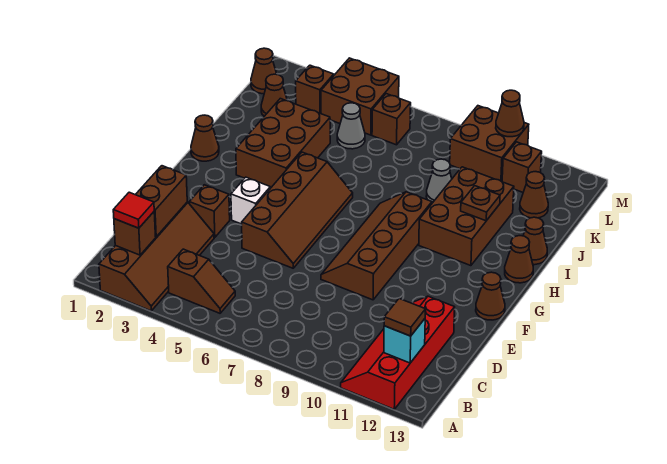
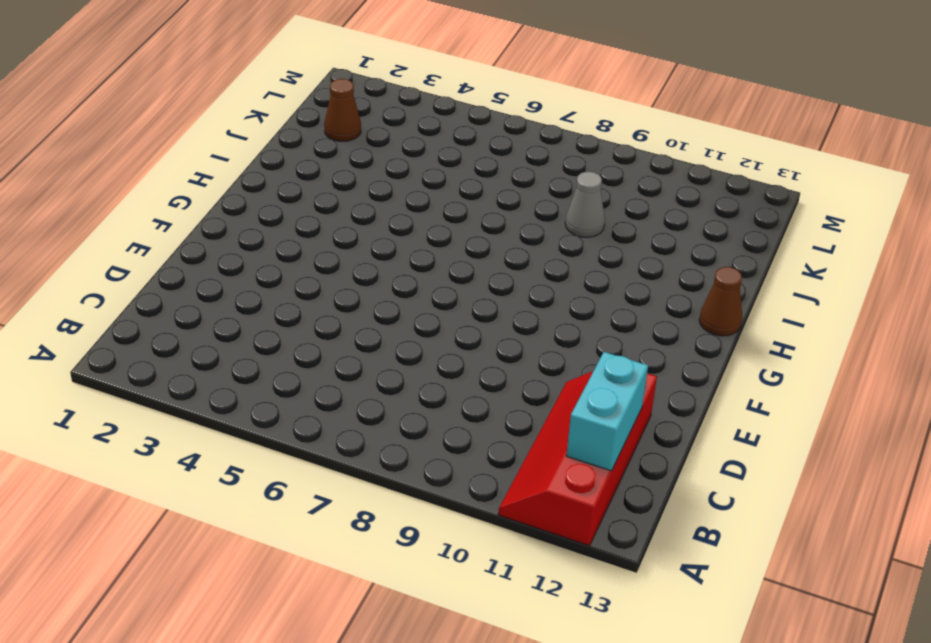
cyan 1x2 brick [566,352,648,471] -> cyan 1x1 brick [384,319,425,363]
none -> brown 2x4 slope [99,202,214,311]
none -> brown 1x2 slope [168,249,235,313]
none -> brown 1x1 brick [189,185,230,238]
none -> brown 2x4 slope [242,152,353,268]

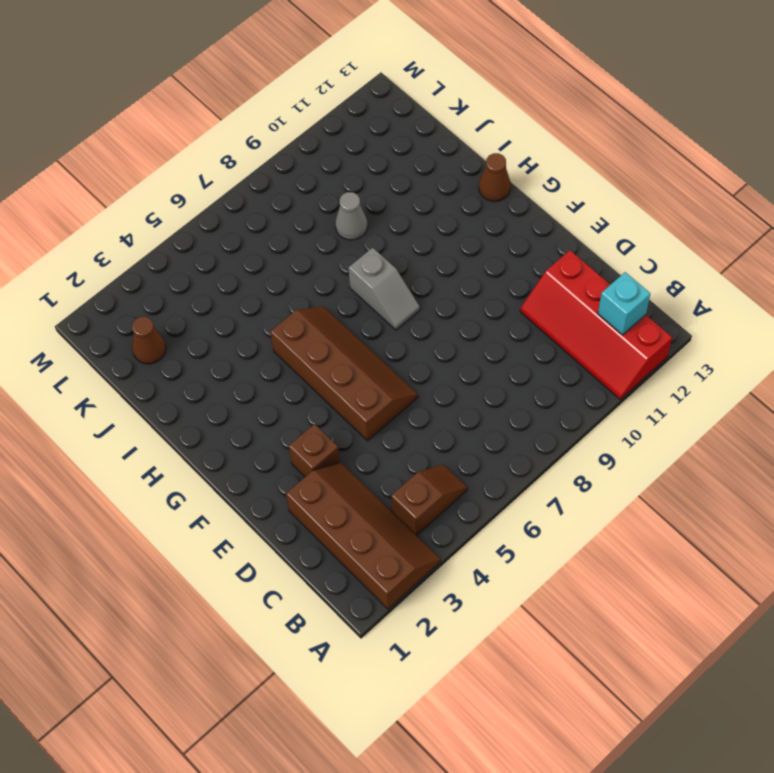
grey 1x2 slope [349,248,420,330] -> brown 2x4 slope [321,192,432,300]
none -> white 1x1 brick [231,177,270,224]
none -> brown 1x1 cone [476,272,505,320]
none -> brown 1x1 cone [191,115,219,161]
none -> brown 2x3 brick [236,99,330,188]

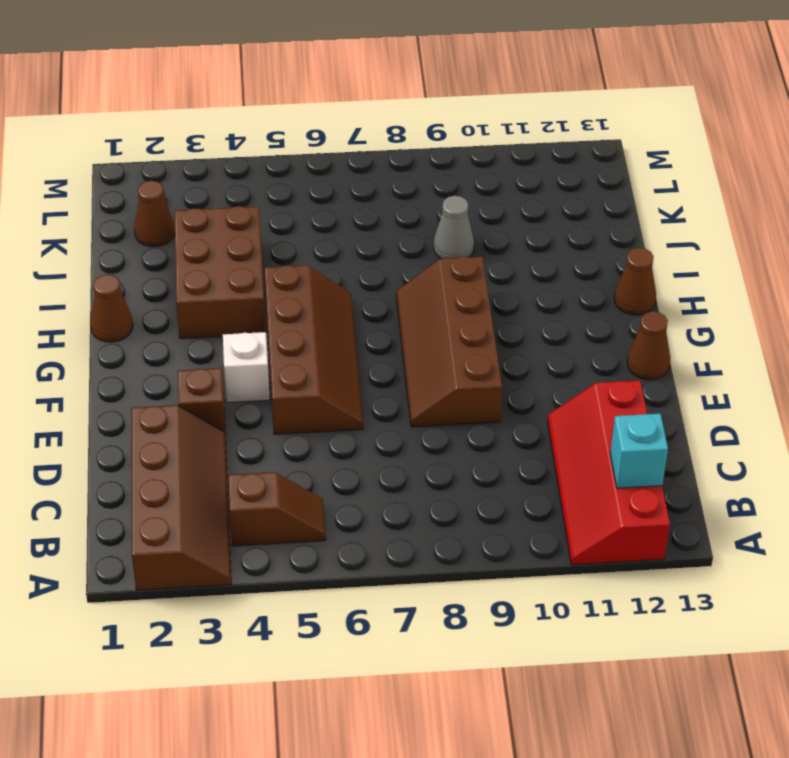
none -> brown 2x3 brick [419,167,514,266]
none -> brown 1x1 cone [523,217,547,265]
none -> grey 1x1 cone [337,103,365,149]
none -> brown 1x1 cone [520,172,548,218]

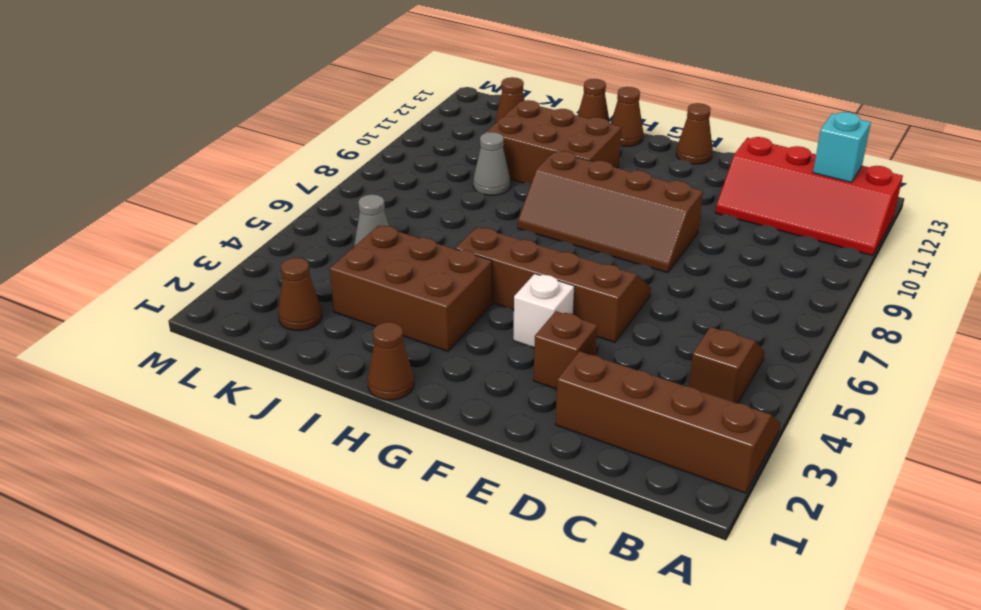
none -> brown 1x1 cone [251,48,277,94]
none -> brown 1x1 brick [296,65,334,114]
none -> brown 2x2 brick [321,58,399,135]
none -> brown 1x1 brick [372,94,411,145]

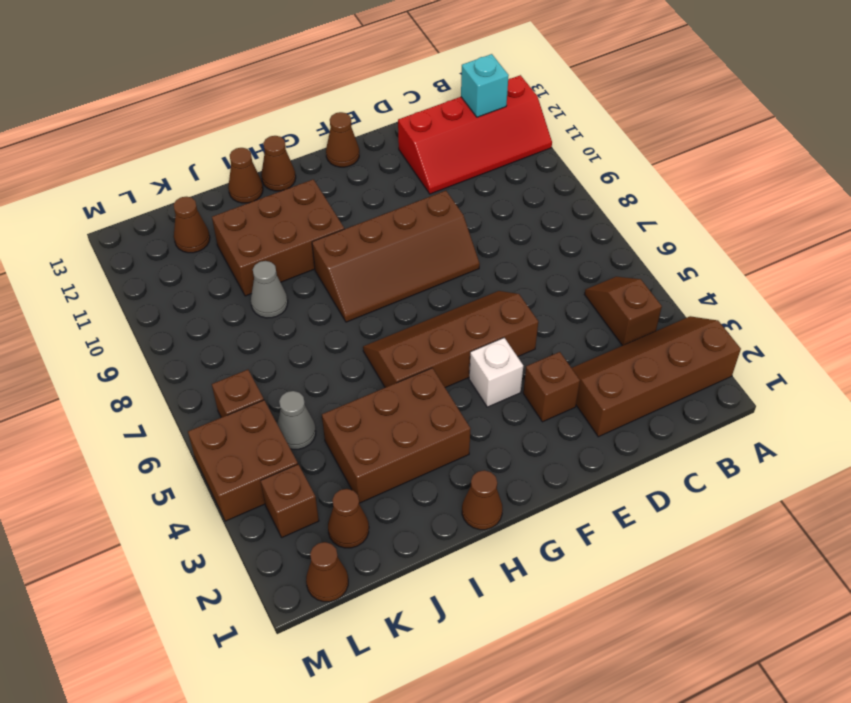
none -> brown 2x2 brick [450,106,529,182]
none -> brown 1x1 brick [502,142,542,192]
none -> brown 1x1 brick [114,212,156,255]
none -> brown 1x2 brick [135,166,187,237]

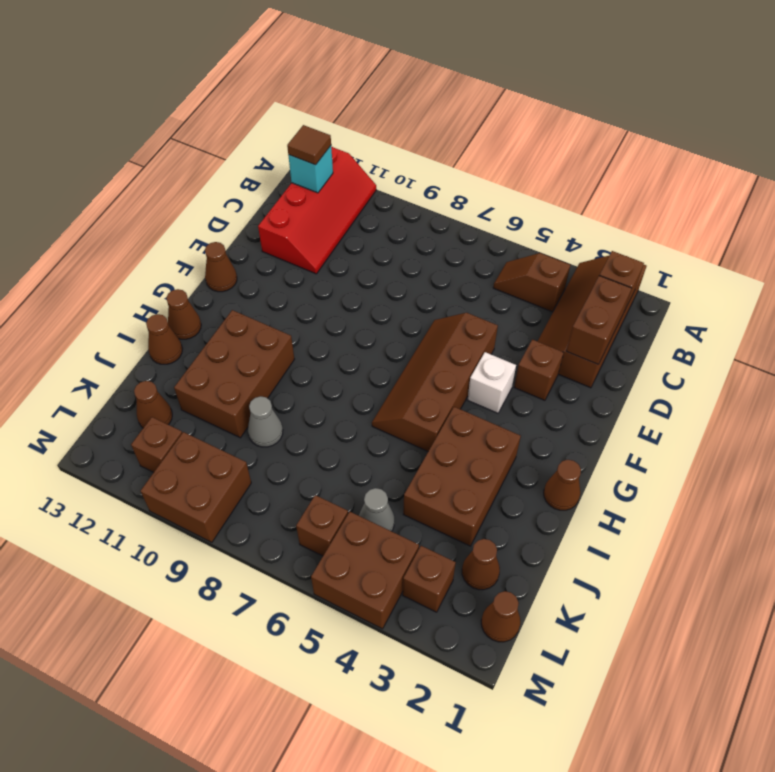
none -> brown 2x4 slope [321,192,432,300]
none -> brown 1x1 plate [461,186,500,221]
none -> brown 1x1 cone [496,90,524,137]
none -> red 1x1 tile [113,192,154,228]

